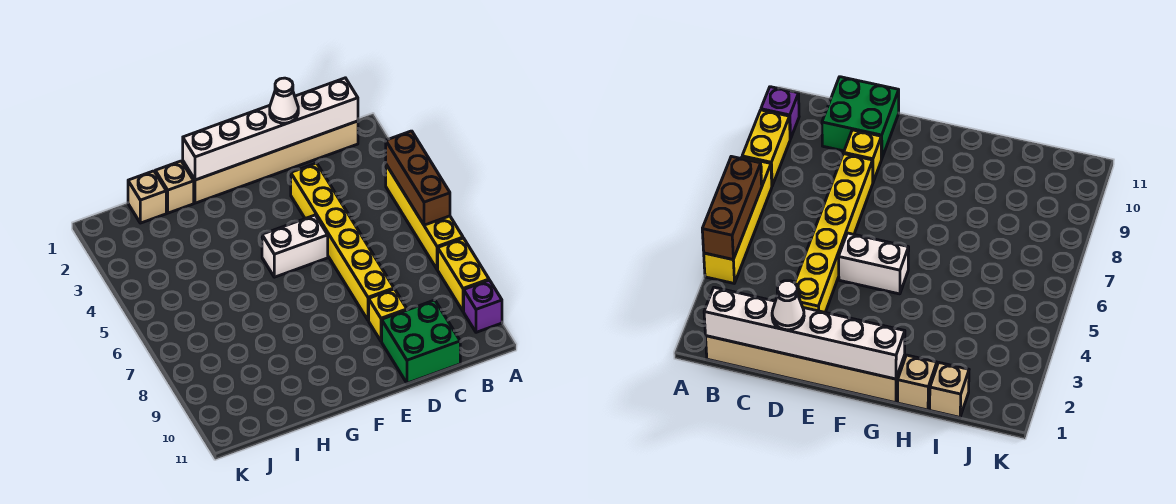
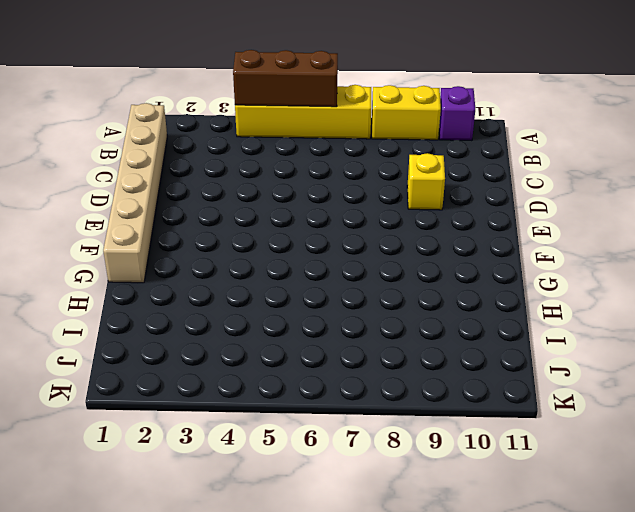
none -> green 2x2 brick [382,300,460,383]
none -> yellow 1x6 brick [291,163,394,320]
none -> white 1x2 brick [262,215,328,277]

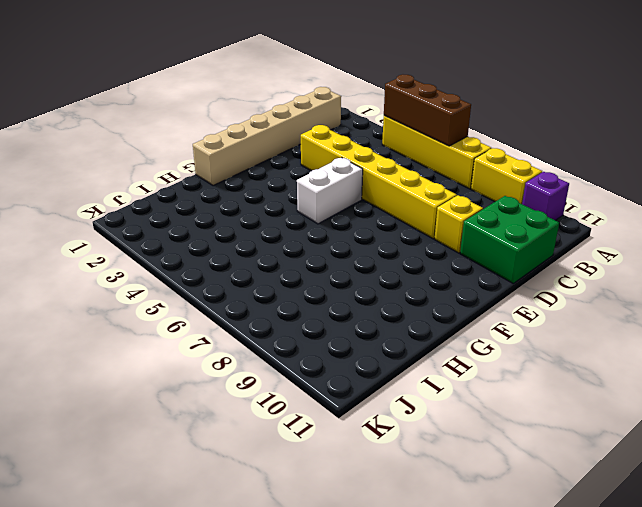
none -> tan 1x1 brick [155,161,194,213]
none -> tan 1x1 brick [128,171,166,223]
none -> white 1x6 brick [183,78,358,180]

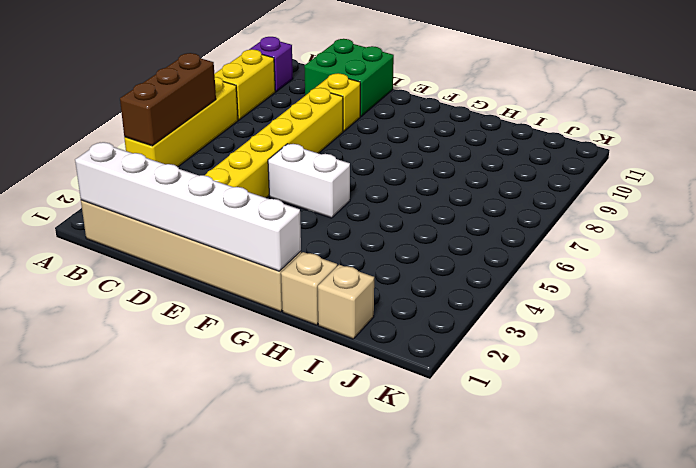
none -> white 1x1 cone [270,78,298,123]

